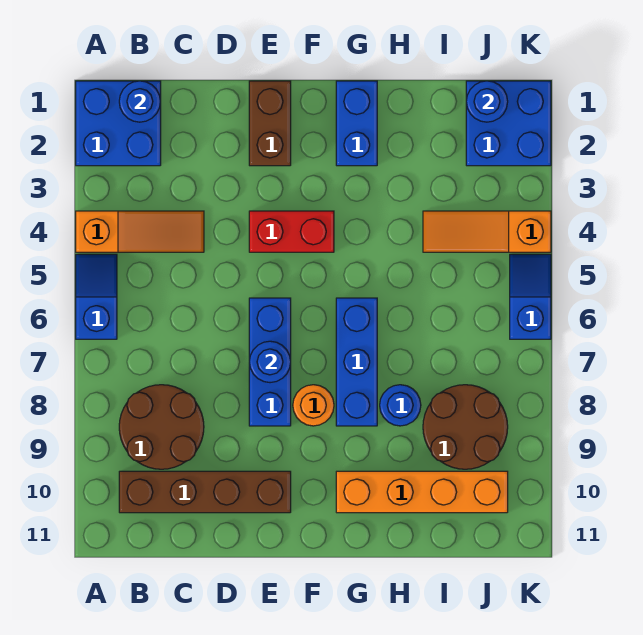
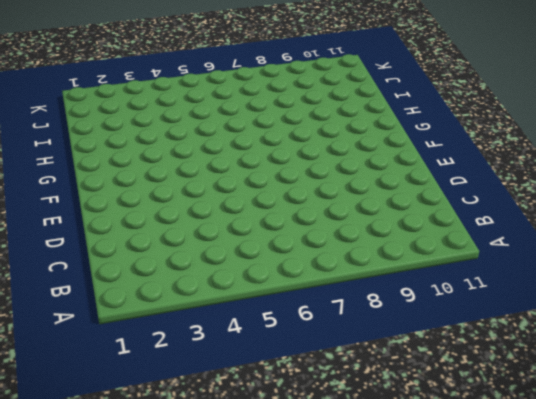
none -> blue 2x2 brick [76,81,161,166]
none -> orange 1x3 slope [76,211,204,252]
none -> blue 1x2 slope [76,254,117,339]

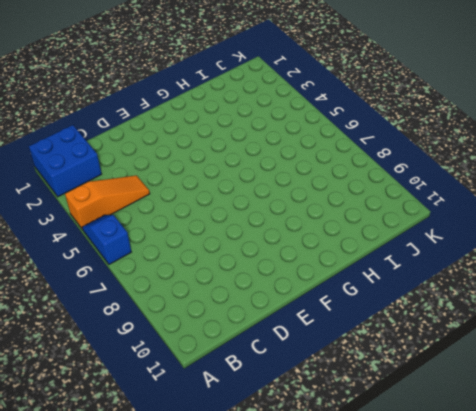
none -> brown 2x2 round brick [119,385,204,469]
none -> brown 1x4 brick [119,471,291,513]
none -> brown 1x2 brick [249,81,291,166]

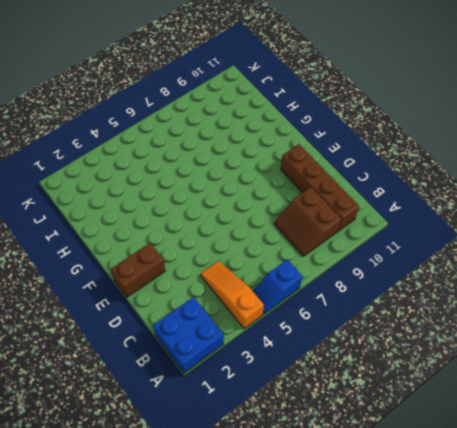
brown 2x2 slope [274,187,342,256] -> brown 2x2 round brick [119,385,204,469]
none -> red 1x2 brick [249,211,334,252]
none -> blue 1x3 brick [249,298,291,426]
none -> orange 1x1 round brick [293,385,334,426]

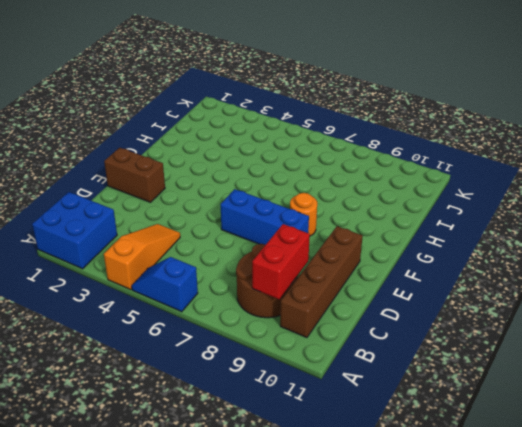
red 1x2 brick [252,224,310,299] -> red 1x2 brick moved to [249,211,334,252]
none -> blue 1x2 brick [336,81,377,166]
none -> blue 1x3 brick [336,298,377,426]
none -> orange 1x4 brick [336,471,508,513]

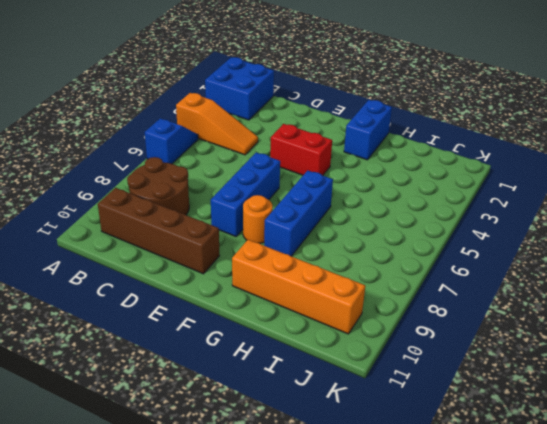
none -> brown 1x2 brick [249,81,291,166]
none -> blue 1x1 round brick [380,385,421,426]
none -> orange 1x3 slope [423,211,551,252]

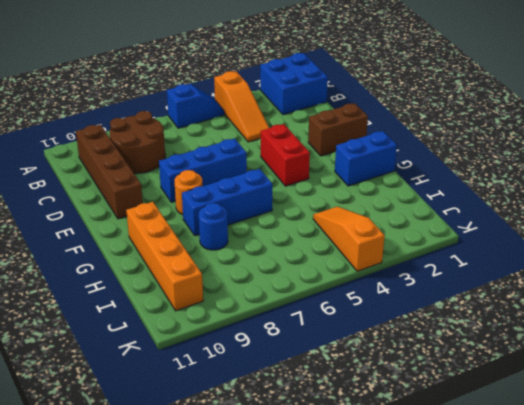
none -> brown 2x2 round brick [423,385,508,469]
none -> blue 2x2 brick [466,81,551,166]
none -> blue 1x2 slope [510,254,551,339]

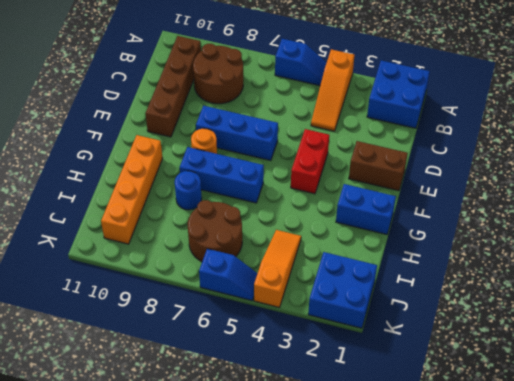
brown 2x2 round brick [188,200,242,262] -> brown 2x2 round brick moved to [423,385,508,469]
none -> blue 1x1 round brick [119,81,161,122]
none -> blue 1x1 round brick [249,341,291,383]
none -> blue 1x1 round brick [466,81,508,122]

